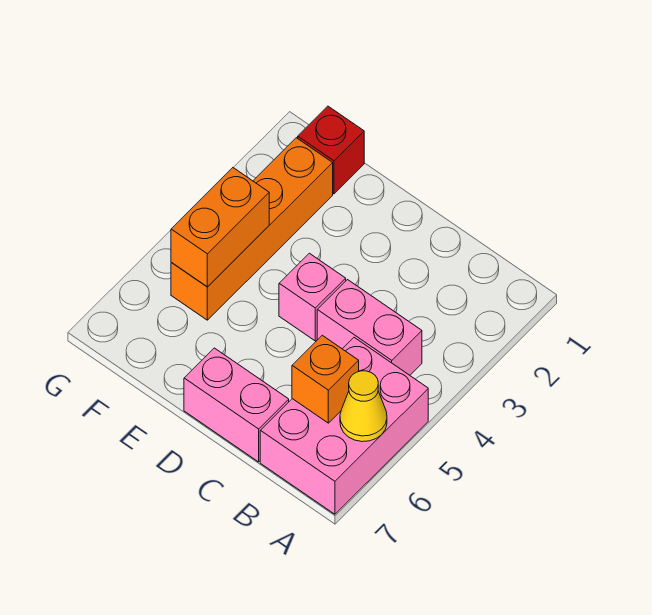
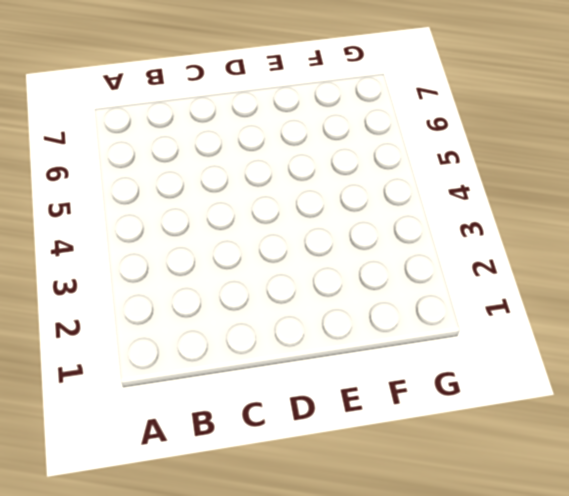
none -> pink 2x3 brick [260,338,428,514]
none -> pink 1x2 brick [317,280,422,375]

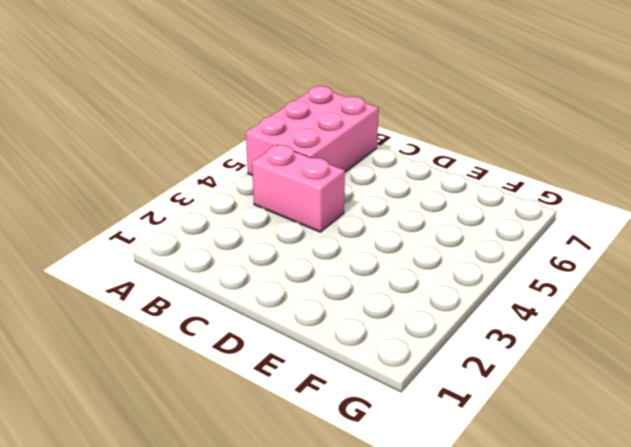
none -> pink 1x2 brick [184,348,289,462]
none -> pink 1x1 brick [279,253,346,341]

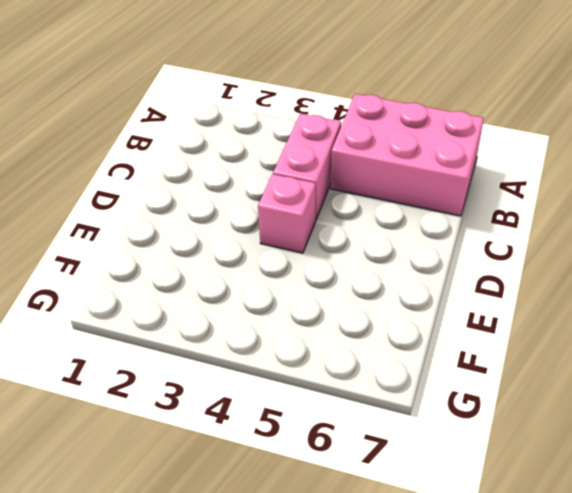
none -> pink 1x2 brick [184,348,289,462]
none -> red 1x1 brick [298,106,364,194]

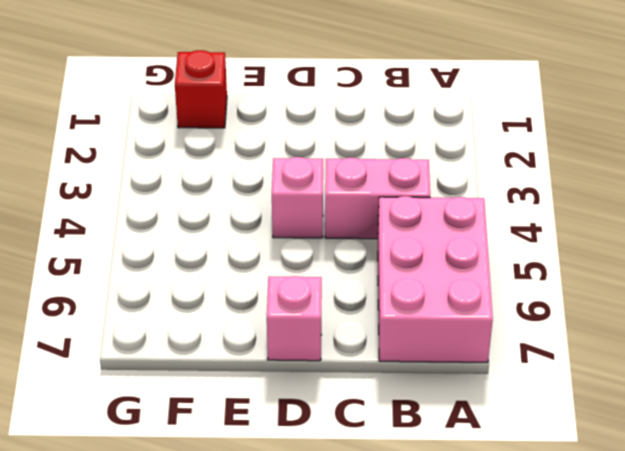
pink 1x1 brick [267,276,322,361] -> pink 1x2 brick [184,348,289,462]
none -> orange 1x4 brick [171,138,333,320]
none -> yellow 1x1 cone [340,371,387,442]

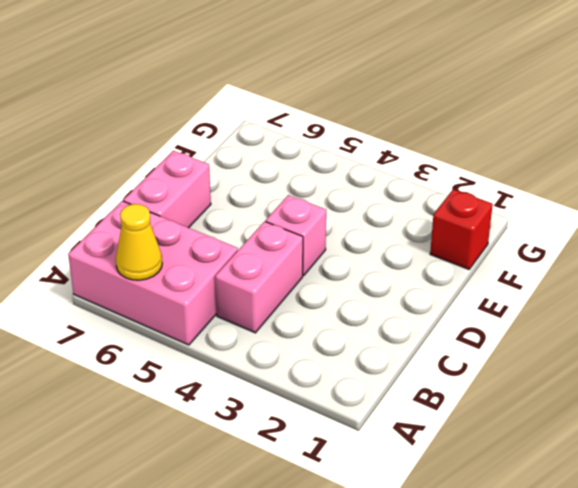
none -> orange 1x4 brick [171,138,333,320]
none -> orange 1x1 brick [292,335,359,423]

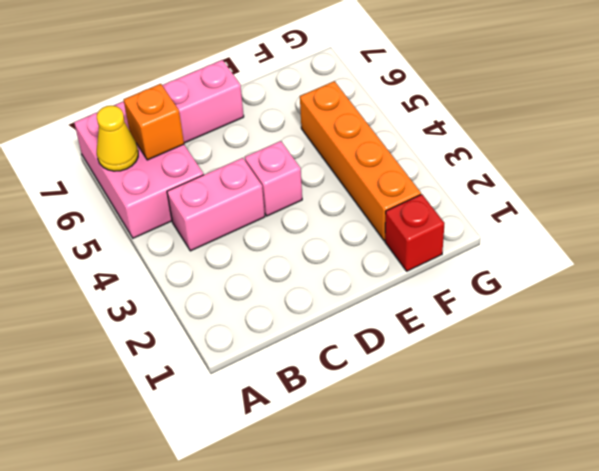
none -> orange 1x2 brick [171,168,269,287]

